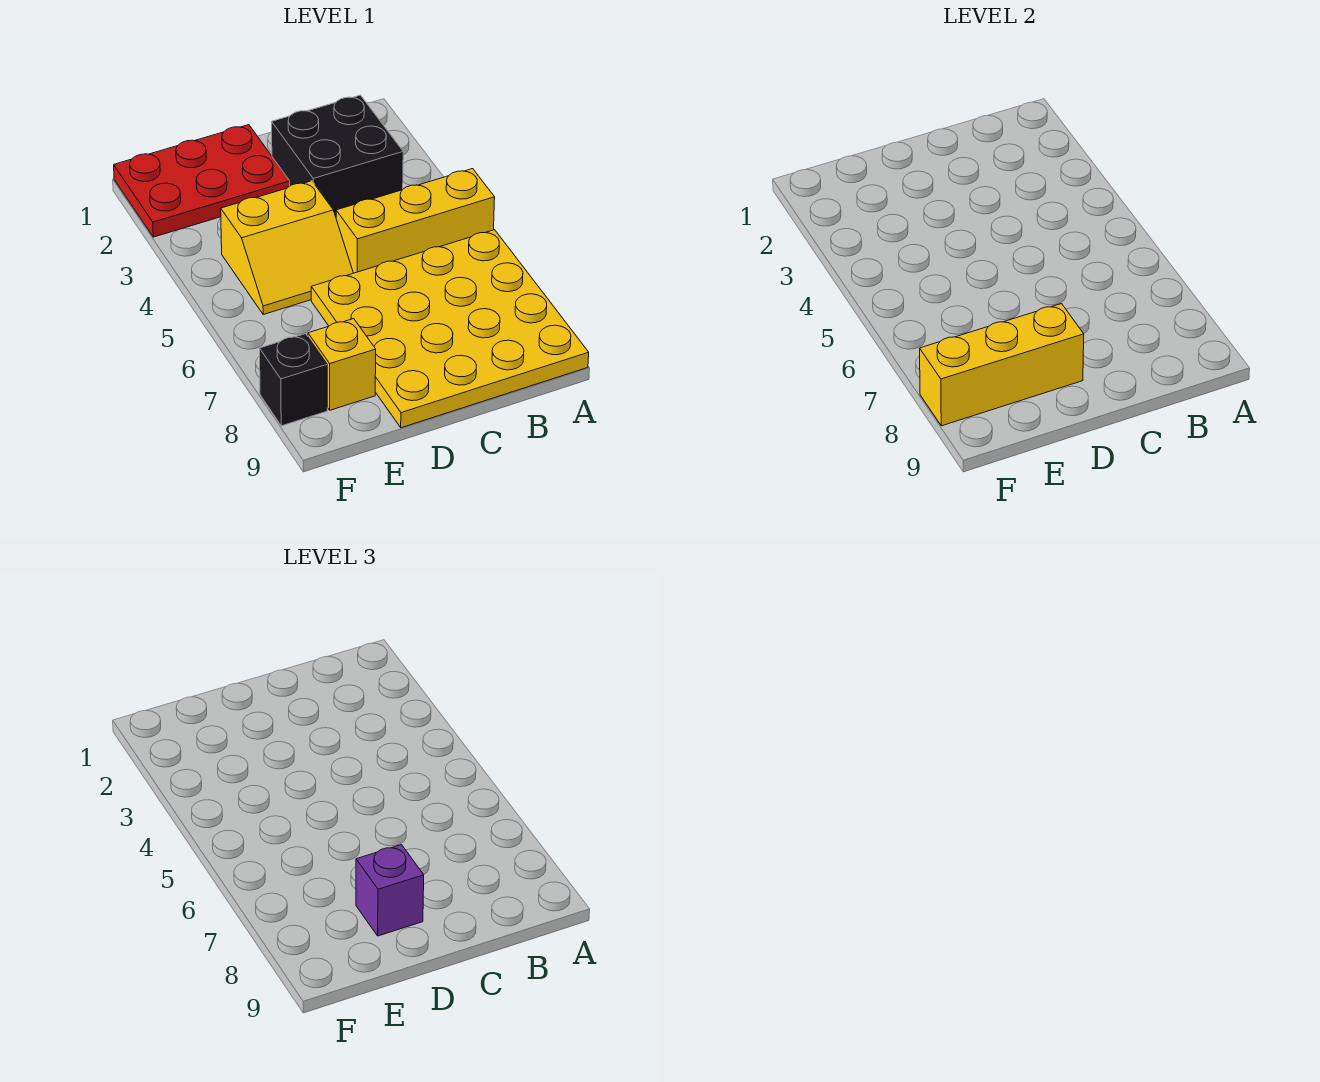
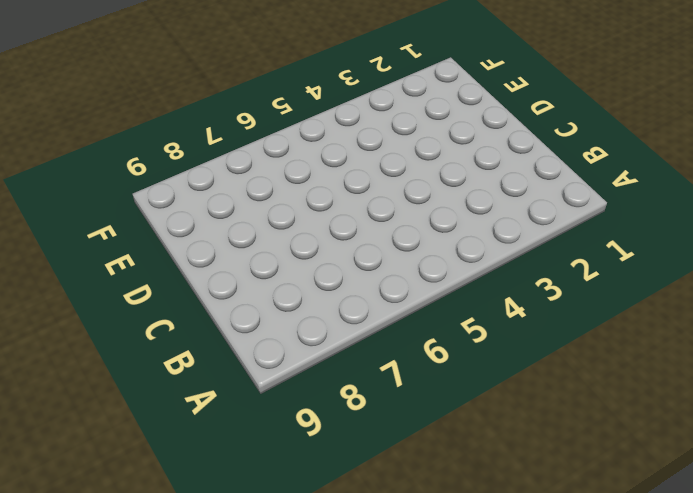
none -> yellow 1x3 brick [336,169,495,273]
none -> yellow 4x4 plate [311,230,589,428]

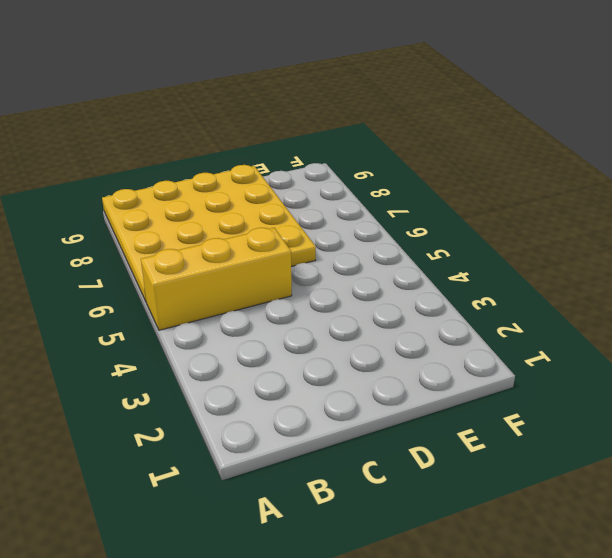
none -> black 2x2 brick [272,95,403,217]
none -> red 2x3 plate [114,125,290,237]

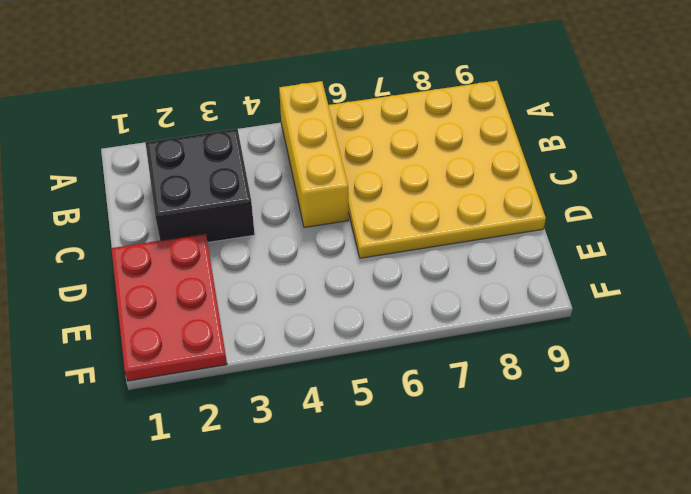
none -> yellow 2x2 slope [221,181,353,314]
none -> yellow 1x1 brick [308,319,376,410]

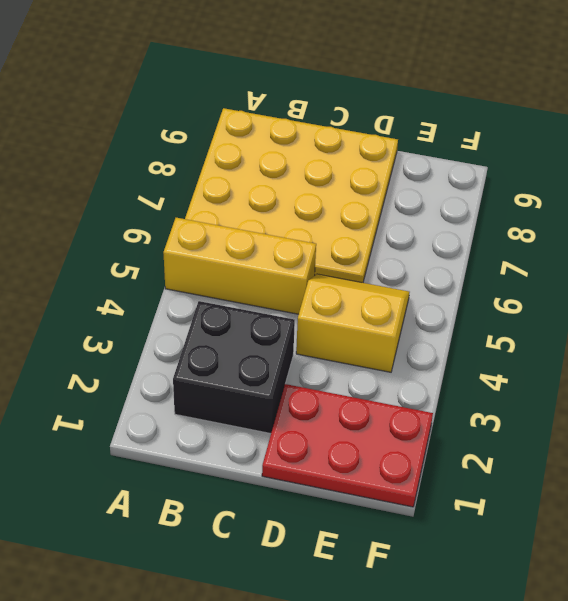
none -> yellow 1x1 brick [308,319,376,410]
none -> black 1x1 brick [260,334,327,426]

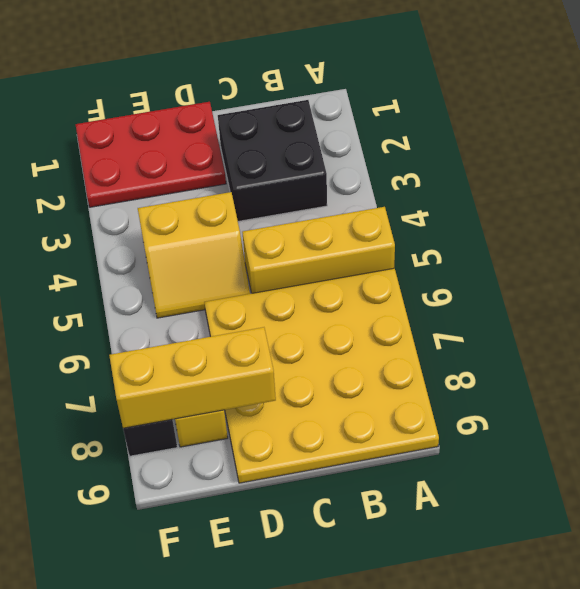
none -> purple 1x1 brick [356,845,424,936]

